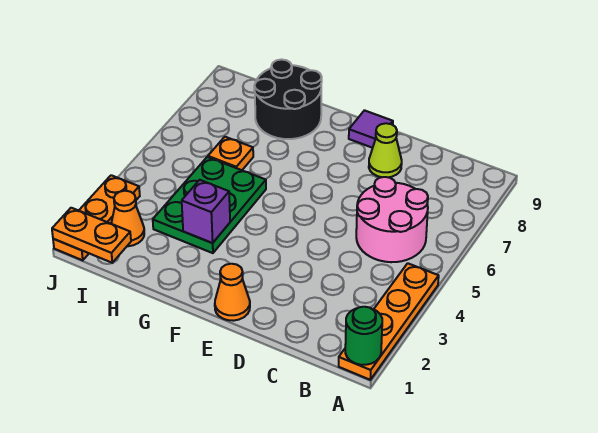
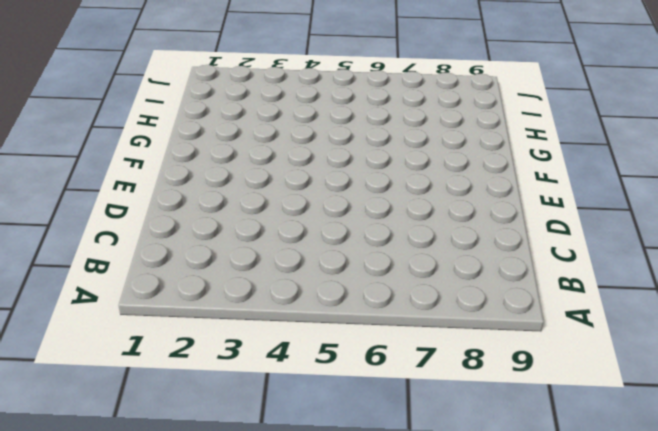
none -> orange 1x4 plate [339,263,439,380]
none -> pink 2x2 round brick [356,177,428,262]
none -> lime 1x1 cone [369,123,402,177]

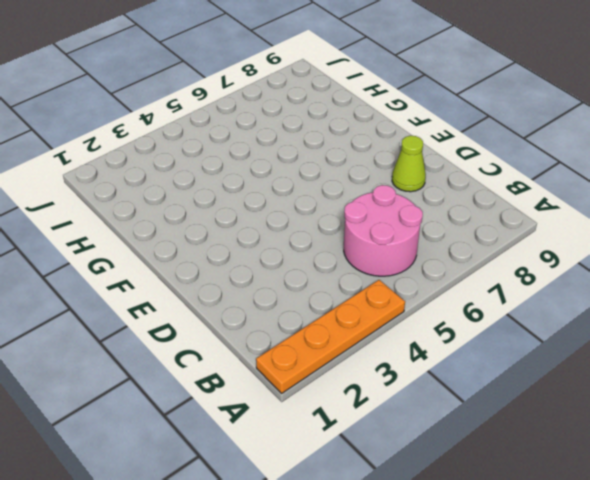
none -> orange 1x1 cone [215,264,250,321]
none -> purple 1x1 tile [349,110,393,148]
none -> green 2x3 plate [153,157,266,253]

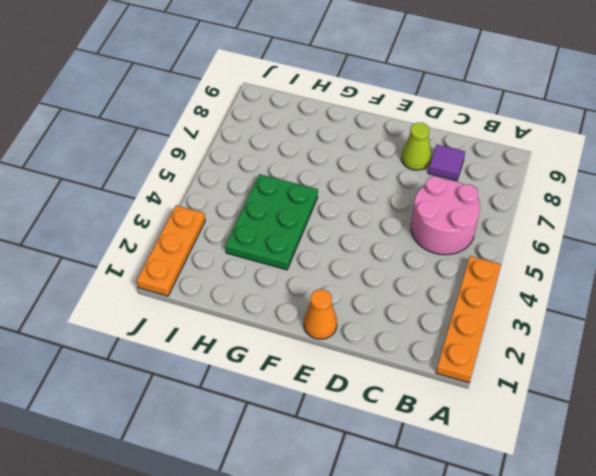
purple 1x1 tile [428,145,465,181] -> purple 1x1 tile moved to [349,110,393,148]
none -> black 2x2 round brick [254,60,322,139]
none -> orange 1x1 plate [208,137,253,170]
none -> orange 1x1 cone [111,191,144,246]

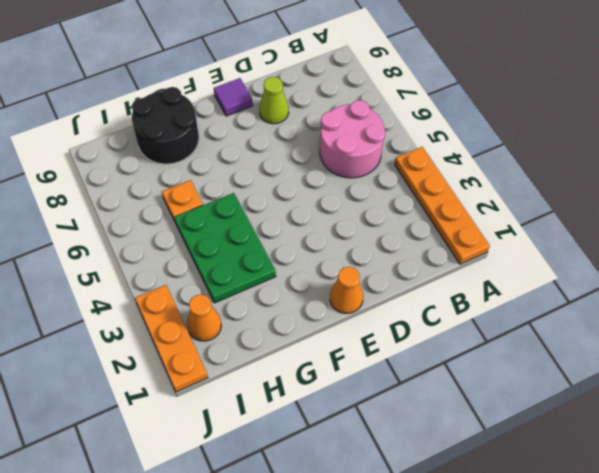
none -> green 1x1 round brick [345,307,382,365]
none -> purple 1x1 brick [182,180,230,243]
none -> orange 1x2 plate [52,208,131,263]

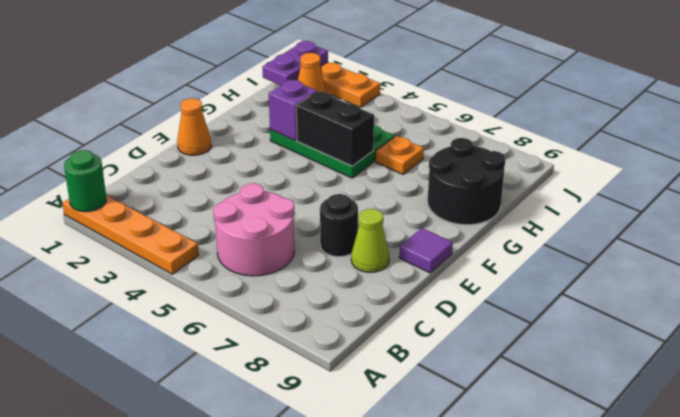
black 1x1 round brick [320,194,358,257] -> none
black 1x2 brick [296,91,374,166] -> none
purple 1x2 plate [262,41,328,85] -> orange 1x2 plate [52,208,131,263]

